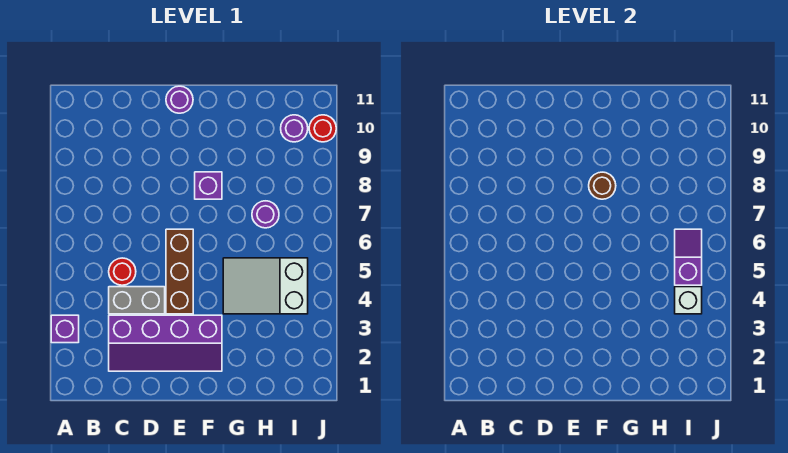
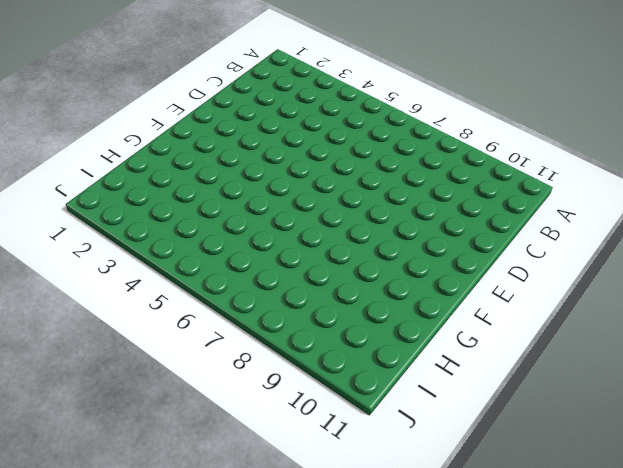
none -> purple 1x1 brick [51,315,79,343]
none -> purple 2x4 slope [109,315,222,371]
none -> grey 1x2 brick [109,287,165,314]

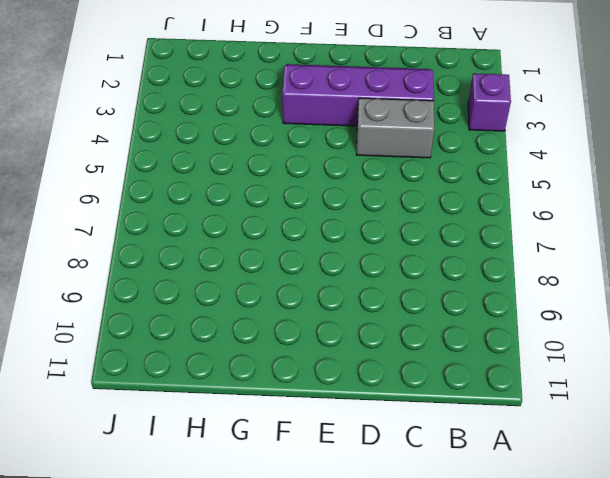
none -> red 1x1 round brick [109,258,136,285]
none -> brown 1x3 brick [166,229,193,314]
none -> purple 1x1 round brick [166,86,193,113]

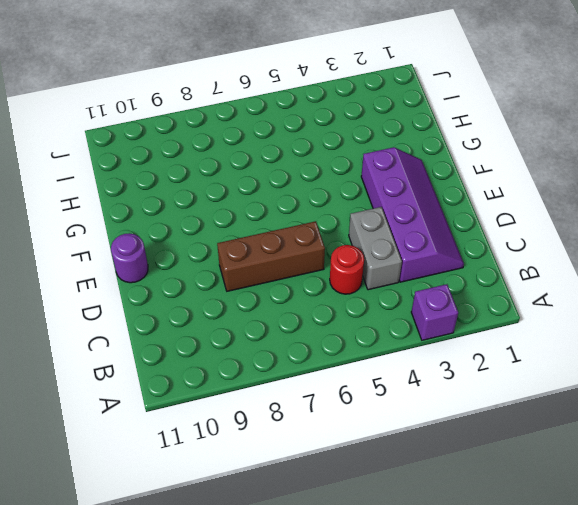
brown 1x3 brick [217,221,325,291] -> brown 1x3 brick moved to [166,229,193,314]
none -> purple 1x1 brick [195,172,222,199]
none -> white 2x3 slope [223,258,308,314]
none -> purple 1x1 round brick [252,201,279,228]

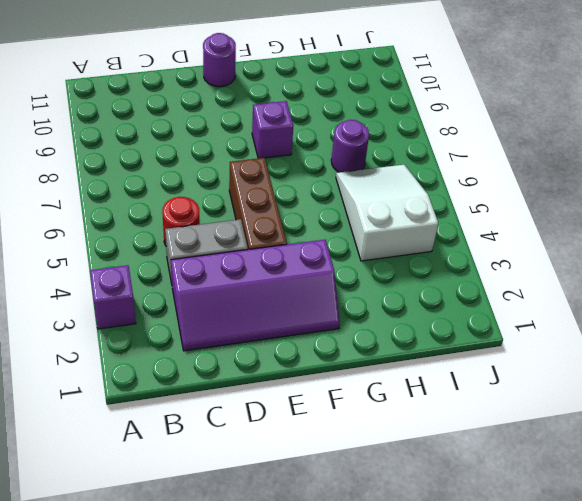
white 2x3 slope [336,165,438,261] -> white 2x3 slope turned to [223,258,308,314]
none -> purple 1x1 round brick [281,115,308,142]
none -> red 1x1 round brick [309,115,336,142]
none -> brown 1x1 round brick [589,172,616,199]

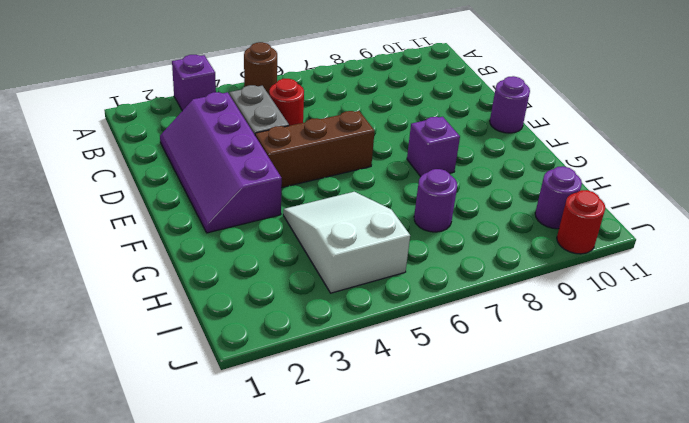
brown 1x1 round brick [244,42,277,94] -> brown 1x1 round brick moved to [589,172,616,199]
none -> white 1x1 brick [675,287,702,314]
none -> purple 1x2 slope [675,229,702,285]

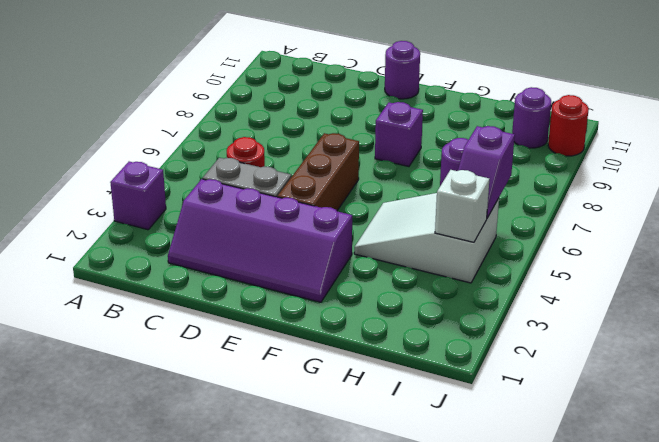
purple 1x2 slope [458,126,515,218] -> purple 1x2 slope turned to [675,229,702,285]
none -> brown 1x1 round brick [589,172,616,199]

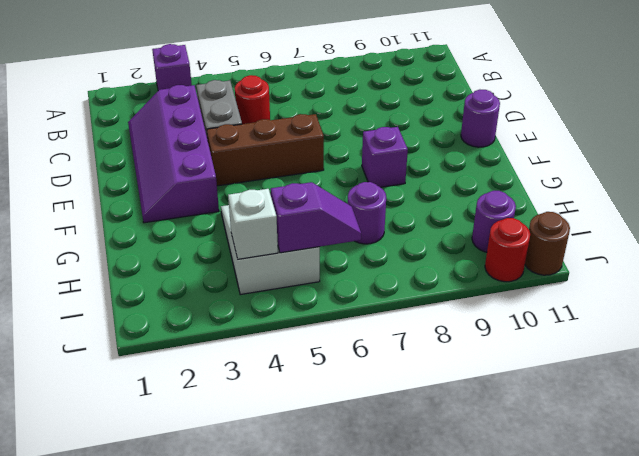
brown 1x1 round brick [525,212,570,275] -> brown 1x1 round brick moved to [589,172,616,199]

